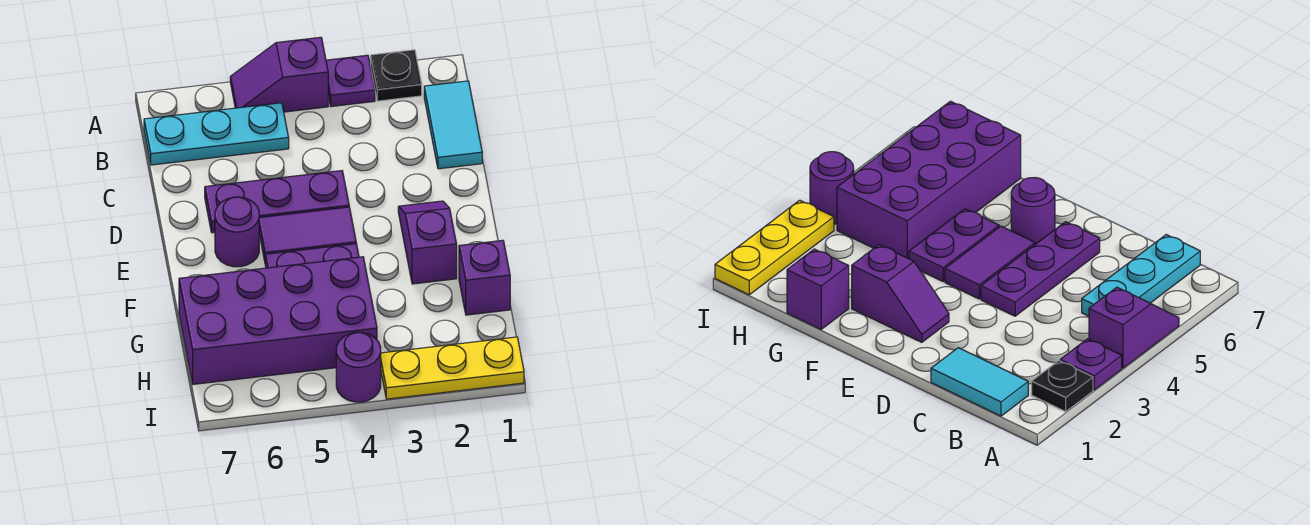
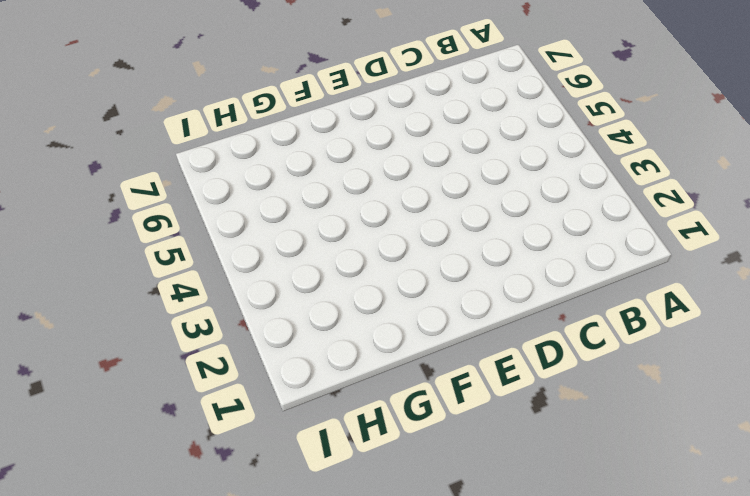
none -> black 1x1 plate [370,50,422,101]
none -> purple 1x1 plate [326,55,375,107]
none -> purple 1x2 slope [230,37,328,112]

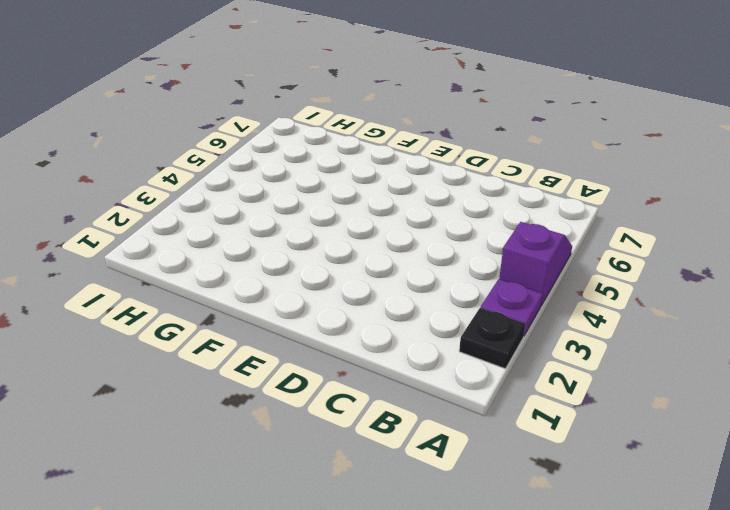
none -> cyan 1x2 tile [424,81,482,169]
none -> cyan 1x3 plate [144,103,289,165]
none -> purple 1x3 plate [205,171,349,233]

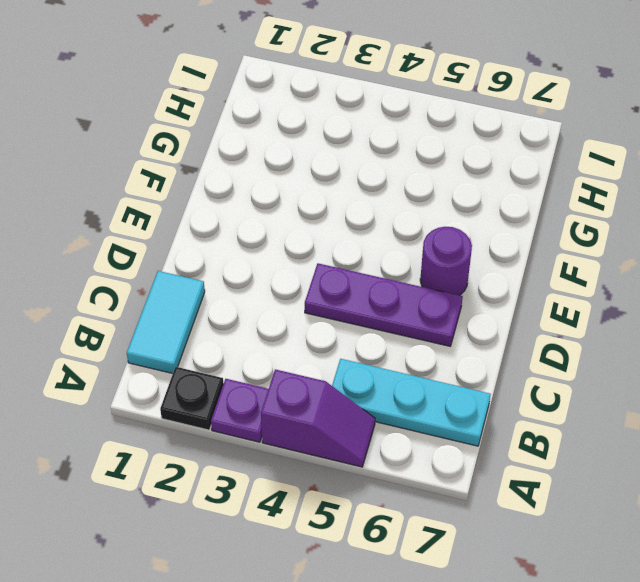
none -> purple 1x2 slope [398,201,457,284]
none -> purple 1x2 tile [259,207,356,261]
none -> purple 1x2 plate [265,244,359,268]

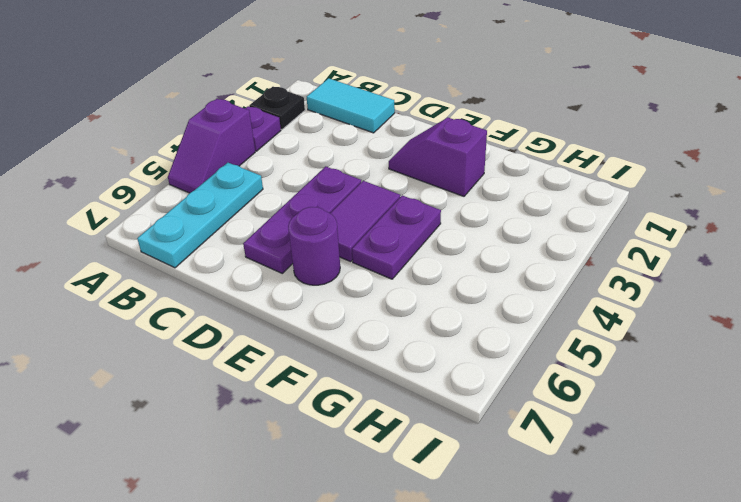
none -> purple 1x1 brick [459,240,510,315]
none -> purple 2x4 brick [179,257,377,384]
none -> yellow 1x3 plate [381,337,524,399]

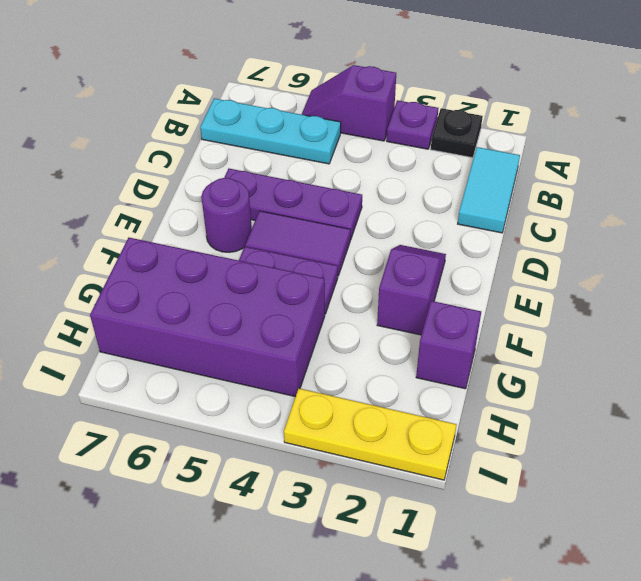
none -> purple 1x1 round brick [336,332,381,402]

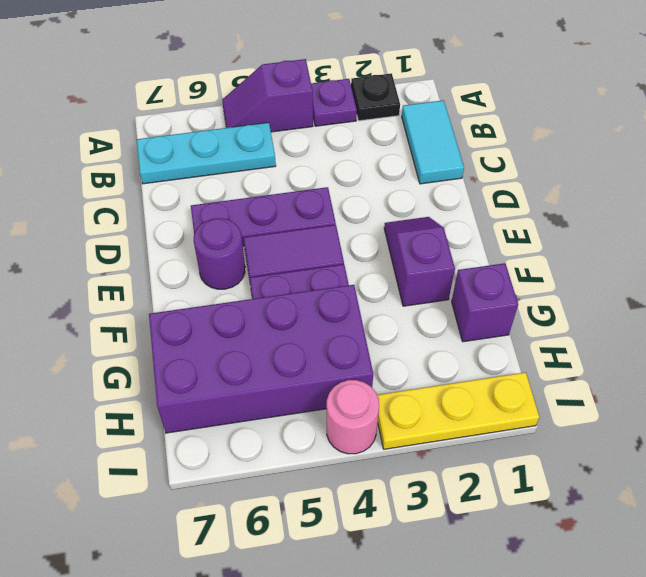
pink 1x1 round brick [327,380,379,454] -> purple 1x1 round brick [336,332,381,402]

